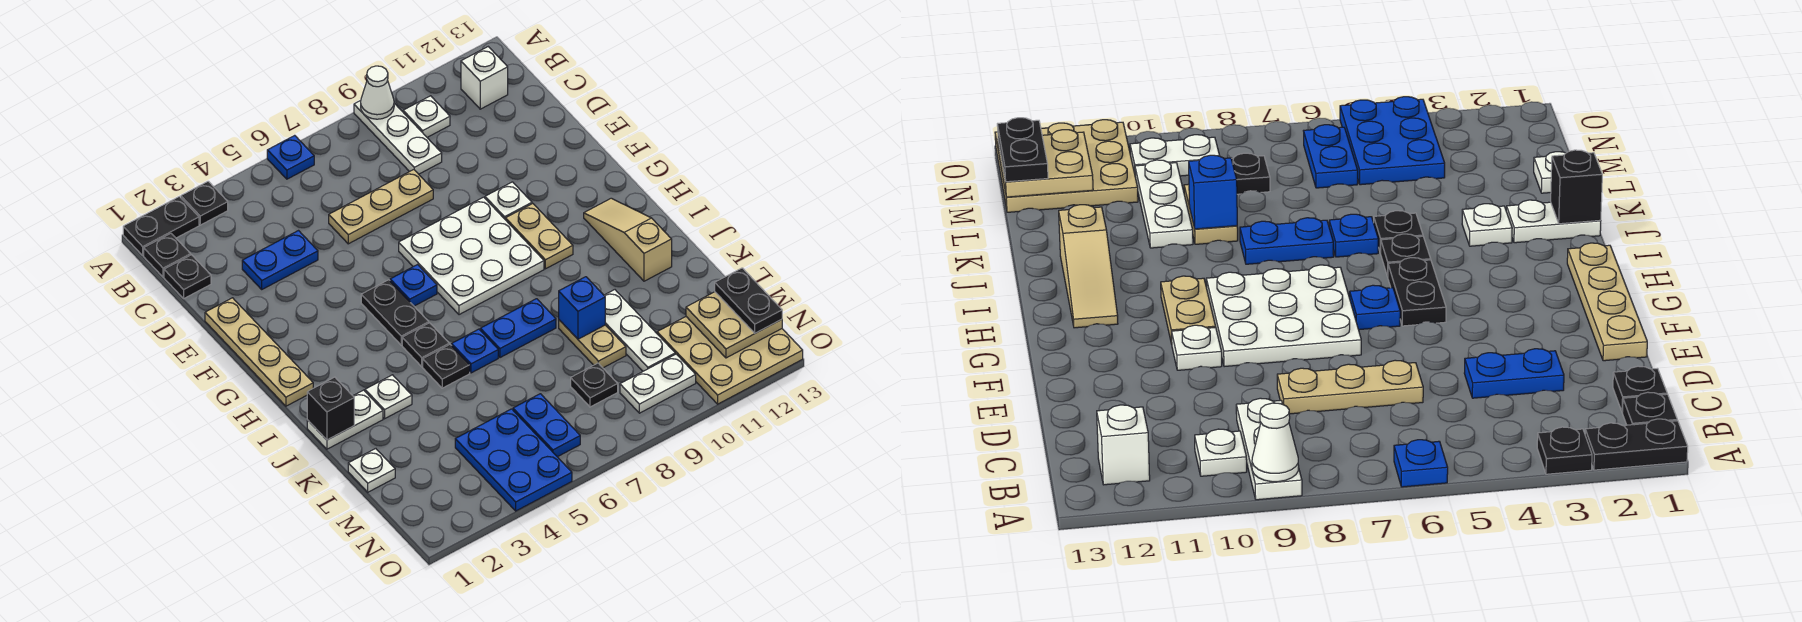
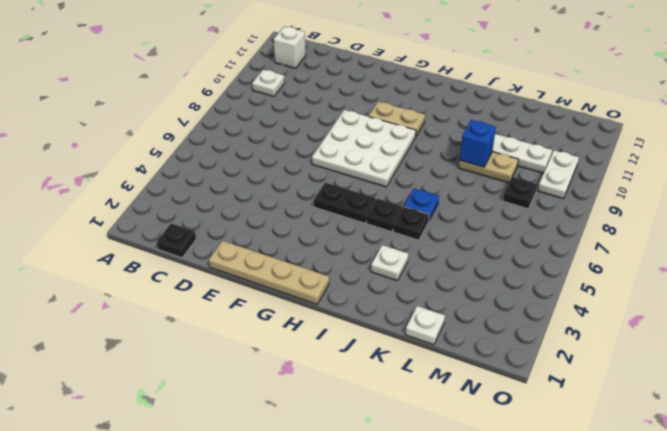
none -> black 1x2 plate [123,197,199,255]
none -> black 1x1 plate [181,181,228,225]
none -> blue 1x1 plate [267,135,314,179]
none -> white 1x3 plate [354,101,442,174]

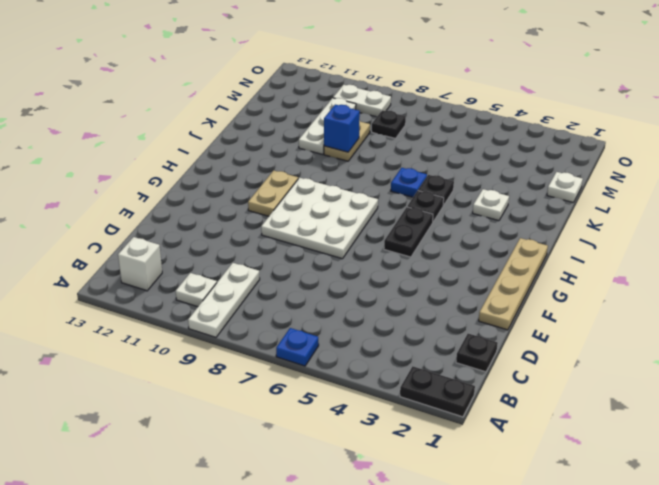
none -> black 1x1 plate [181,181,228,225]
none -> black 1x1 plate [144,234,191,277]
none -> blue 1x2 plate [242,231,318,289]
none -> tan 1x3 plate [329,170,433,244]

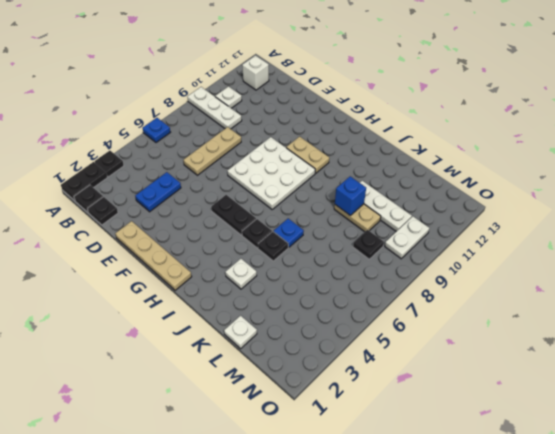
none -> white 1x1 plate [485,182,532,220]
none -> blue 1x1 plate [390,265,437,306]
none -> tan 1x3 slope [584,198,672,281]
none -> white 1x2 plate [307,390,383,449]

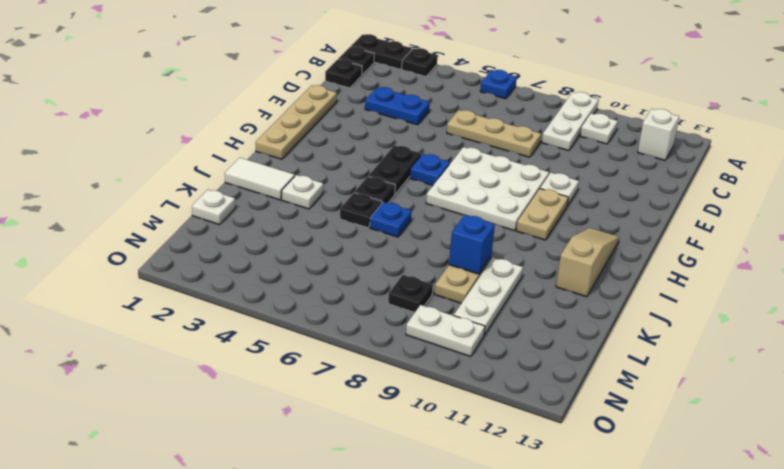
white 1x2 tile [225,158,295,200] -> white 1x2 plate [307,390,383,449]
none -> blue 1x2 plate [480,299,556,358]
none -> blue 2x3 plate [455,409,572,511]
none -> blue 1x2 plate [513,394,580,457]
none -> tan 3x3 plate [657,317,803,404]

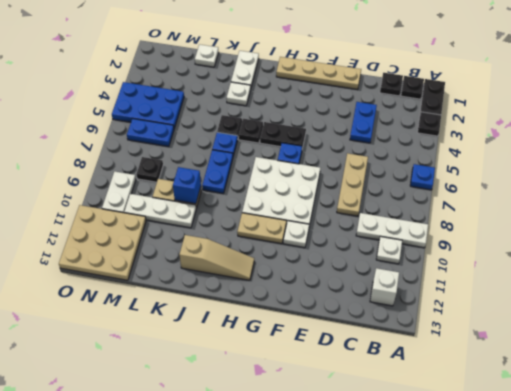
none -> white 1x1 cone [361,66,394,119]
none -> black 1x1 brick [307,377,354,440]
none -> tan 2x2 plate [686,292,782,358]
none -> black 1x2 plate [715,268,782,333]

